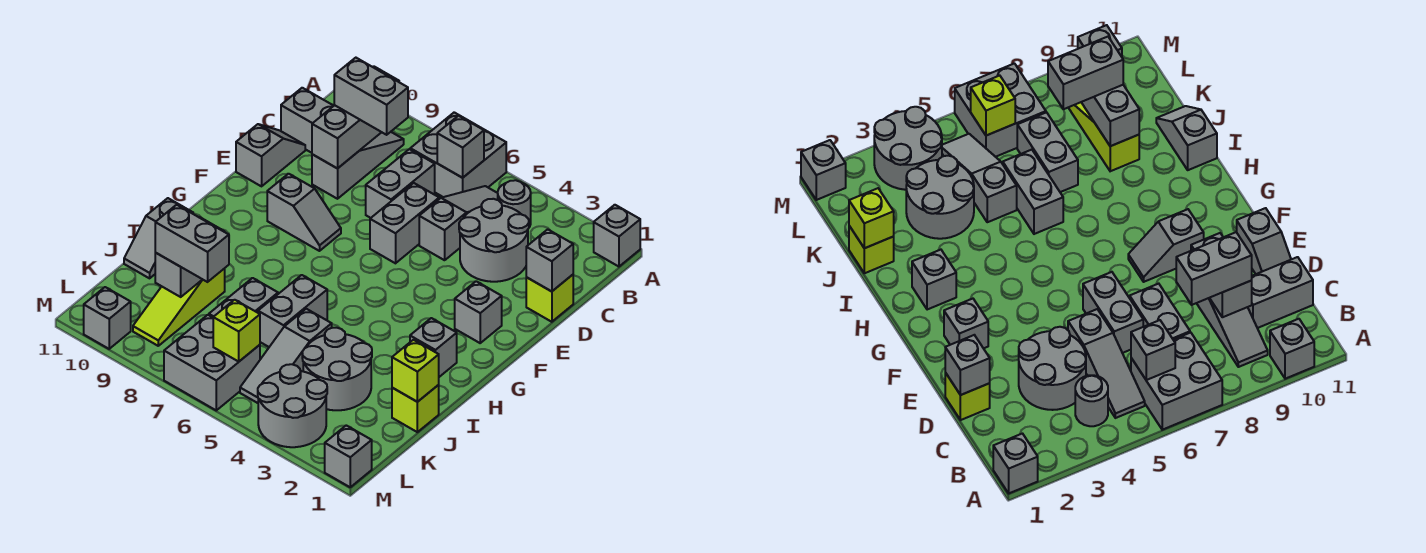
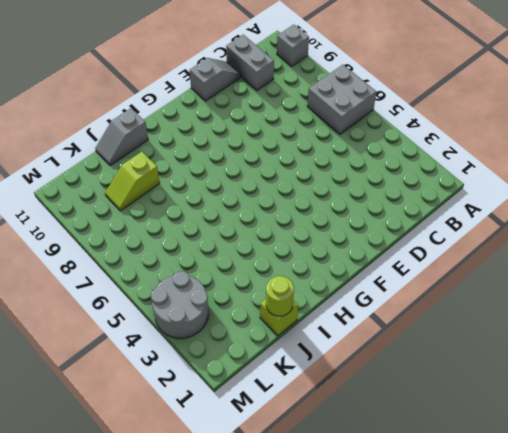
lime 1x1 round brick [266,276,294,316] -> lime 1x1 brick [392,340,439,402]
lime 1x2 slope [105,152,160,211] -> lime 1x3 slope [133,268,225,346]
none -> grey 1x1 brick [594,205,640,267]
none -> grey 1x1 round brick [498,180,531,227]
none -> grey 1x3 slope [419,186,498,260]
none -> grey 1x3 slope [312,132,404,199]

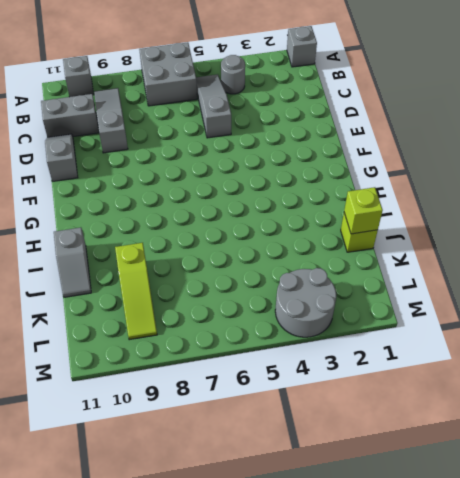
none -> grey 2x2 round brick [459,199,529,282]
none -> grey 1x2 brick [366,149,435,218]
none -> lime 1x1 brick [526,275,573,322]
none -> grey 1x2 brick [370,183,439,263]

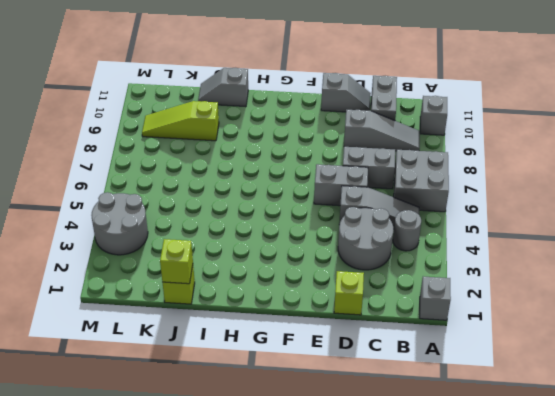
none -> grey 1x1 brick [455,281,502,343]
none -> grey 1x2 slope [267,174,341,251]
none -> grey 1x1 brick [410,318,457,377]
none -> grey 1x2 brick [258,275,327,347]

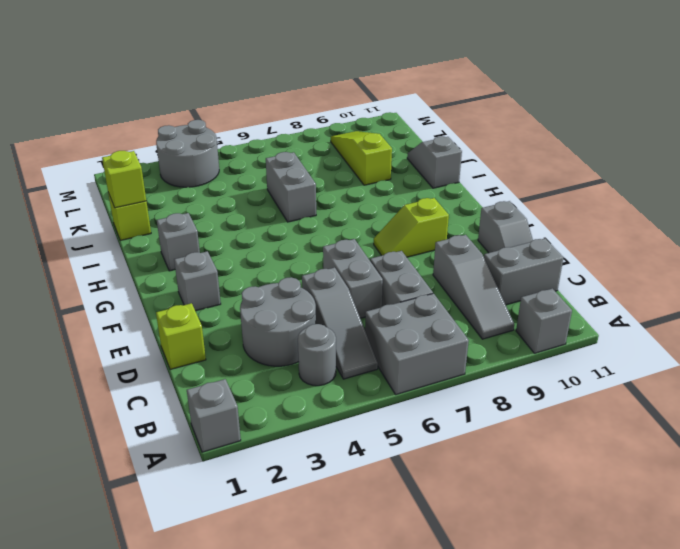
lime 1x2 slope [374,198,449,257] -> grey 1x2 slope [267,174,341,251]
none -> grey 2x2 round brick [302,328,372,410]
none -> grey 1x3 slope [240,309,332,403]
none -> grey 1x2 brick [209,278,278,317]
none -> grey 2x2 brick [164,315,260,410]

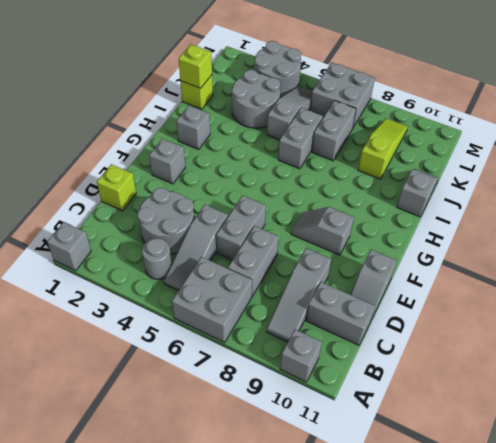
none -> grey 1x1 brick [325,425,372,487]
none -> grey 1x1 brick [84,287,131,349]
none -> grey 1x1 brick [437,116,484,178]
none -> grey 1x2 brick [312,105,381,169]

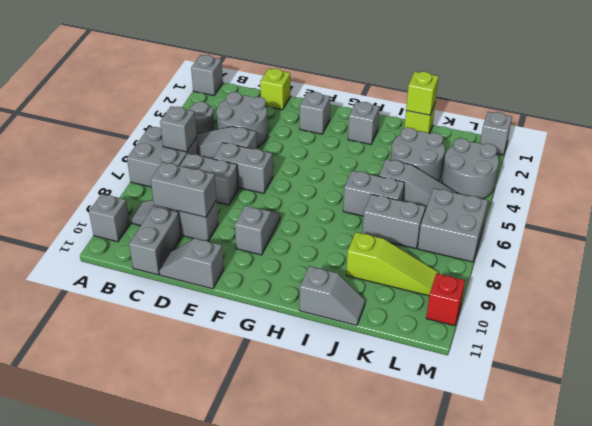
red 1x1 brick [426,273,465,326] -> grey 1x1 brick [84,287,131,349]
none -> grey 1x1 brick [526,229,573,291]
none -> grey 1x2 brick [155,217,223,297]
none -> lime 1x1 brick [213,300,260,361]
none -> grey 1x2 brick [334,58,408,135]

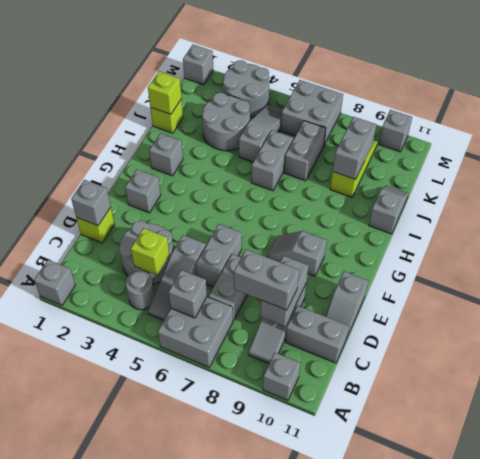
lime 1x1 brick [131,228,169,275] -> lime 1x1 brick moved to [213,300,260,361]
none -> grey 1x2 brick [155,205,229,282]

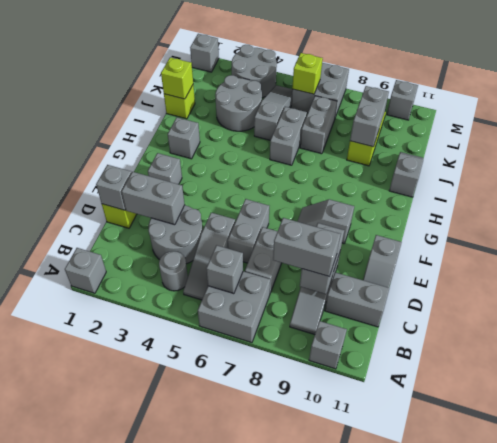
grey 1x2 brick [122,172,185,225] -> grey 1x2 brick moved to [155,205,229,282]

